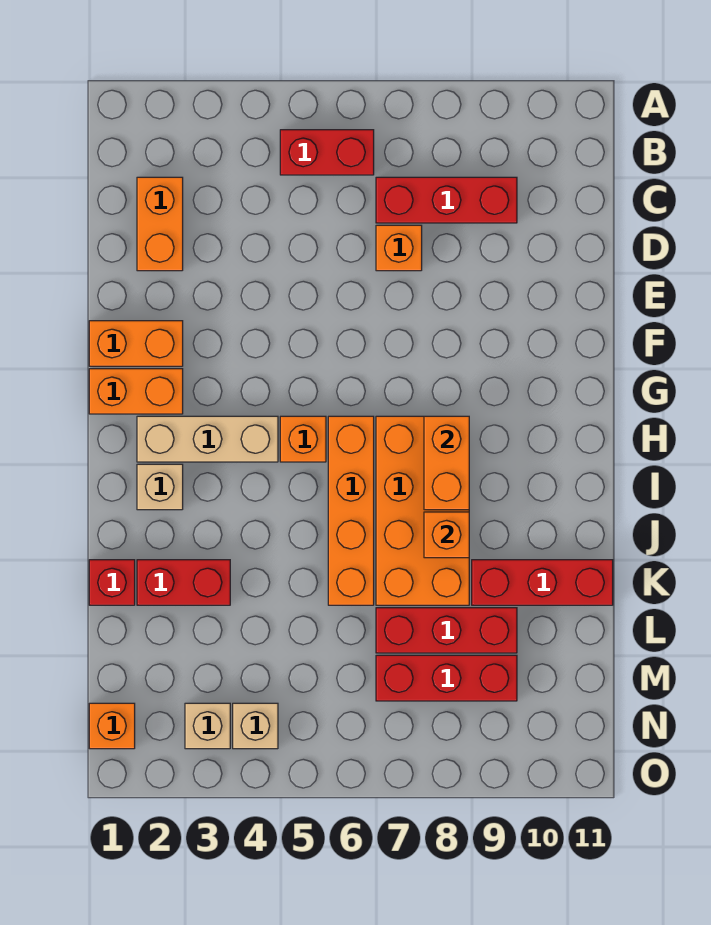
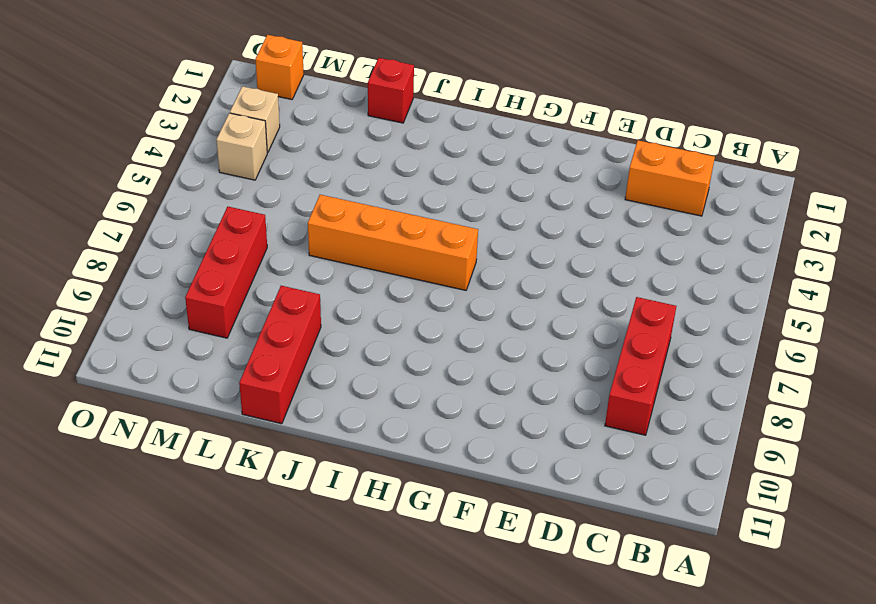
none -> red 1x2 brick [280,130,374,175]
none -> orange 1x1 brick [376,225,422,271]
none -> orange 1x2 brick [89,321,183,366]

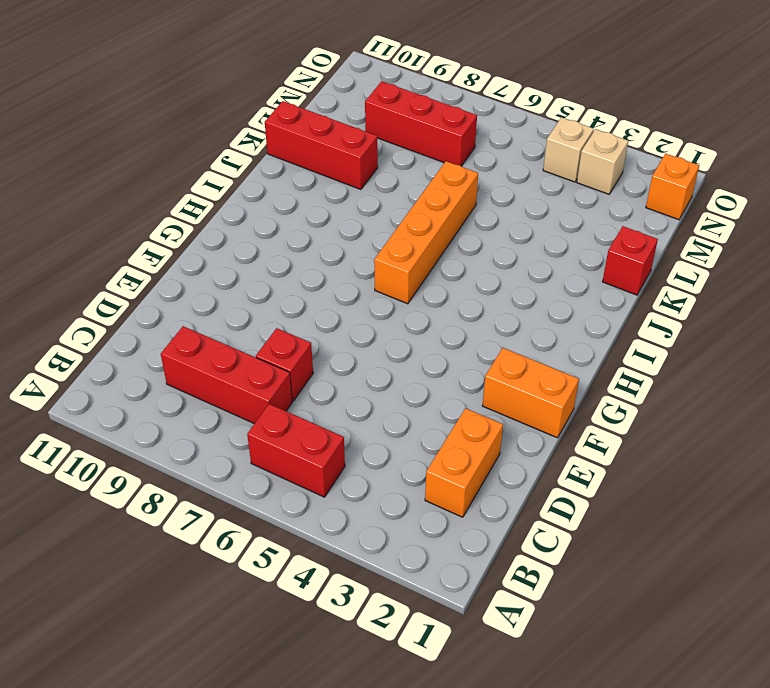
red 1x1 brick [256,328,313,401] -> orange 1x1 brick [376,225,422,271]
none -> orange 1x2 brick [89,369,183,414]
none -> tan 1x3 brick [137,416,278,462]
none -> orange 1x1 brick [280,416,326,462]

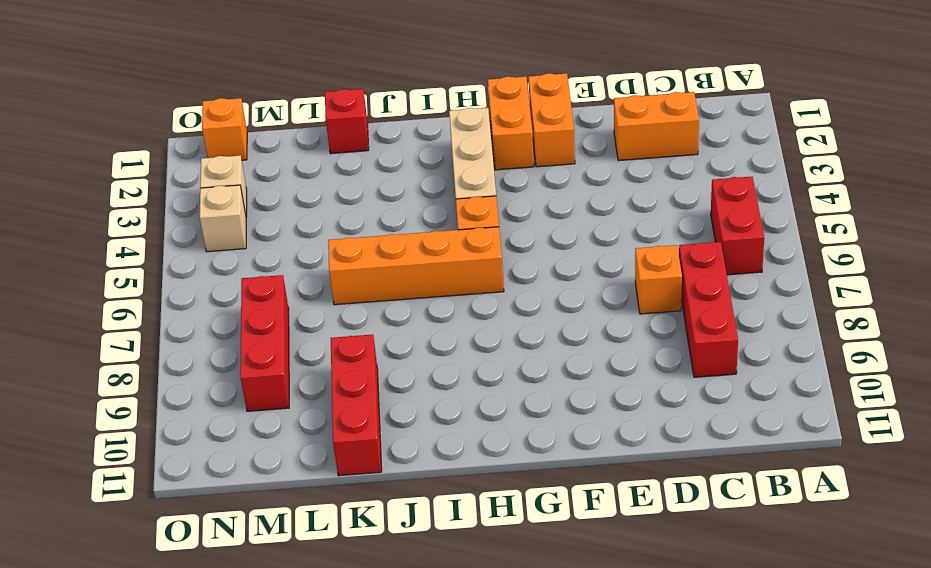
none -> orange 2x4 brick [376,416,469,605]
none -> tan 1x1 brick [137,464,183,510]
none -> red 1x2 brick [137,560,230,605]

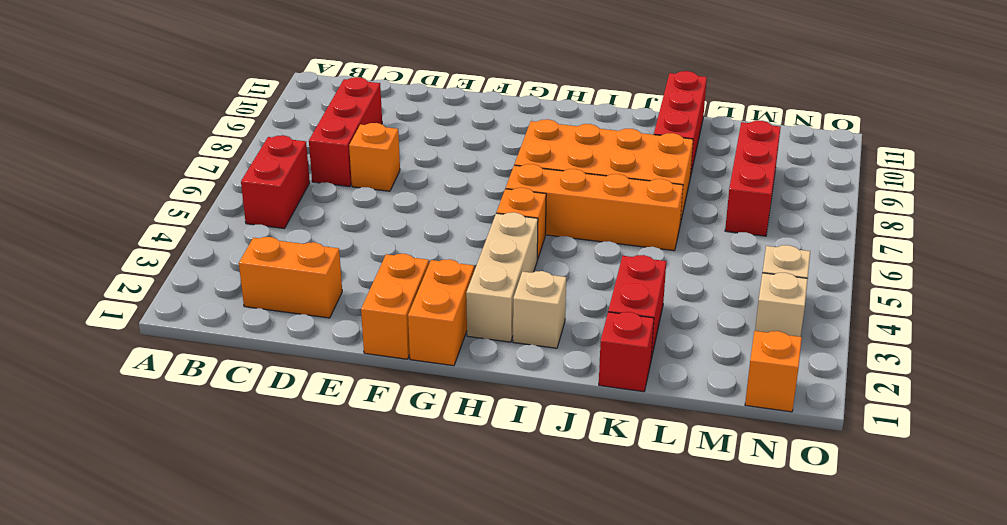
none -> red 1x3 brick [376,608,517,653]
none -> orange 1x2 brick [424,416,469,510]
none -> orange 1x1 brick [424,512,469,558]

